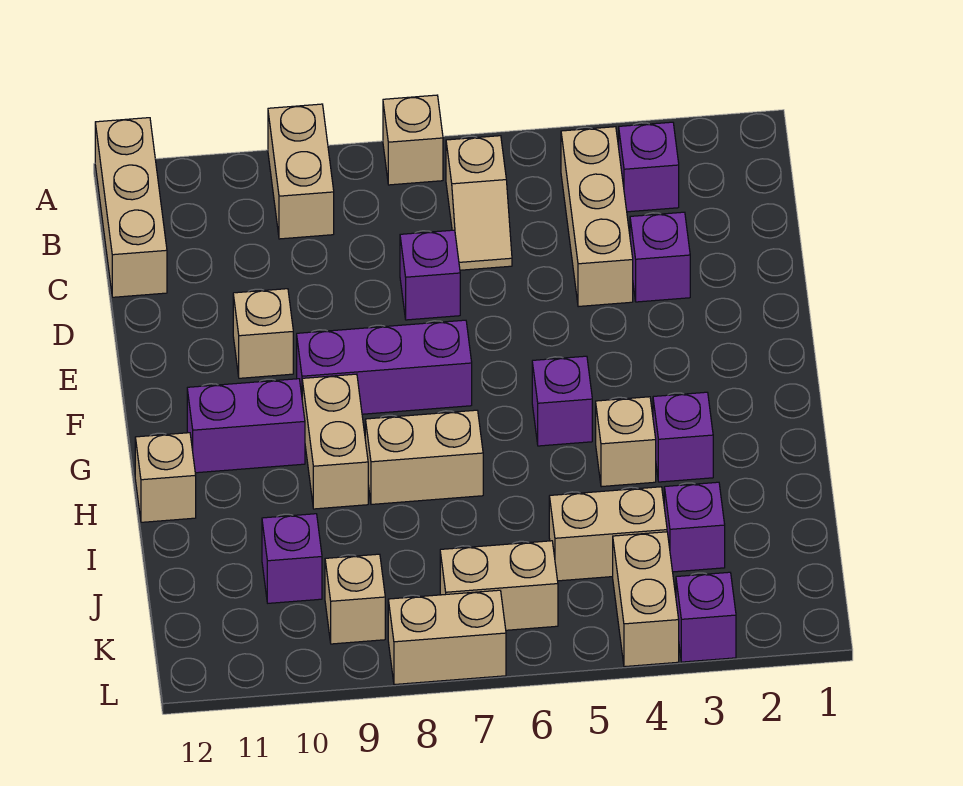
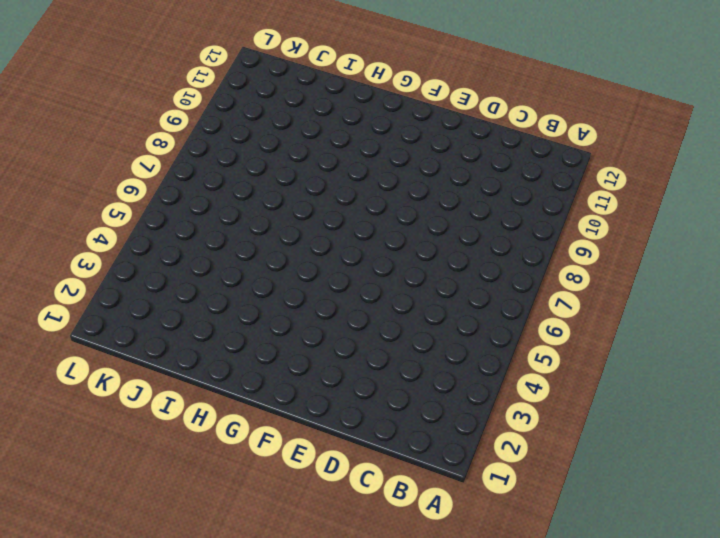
none -> tan 1x1 brick [383,95,443,185]
none -> tan 1x2 brick [268,104,334,239]
none -> tan 1x3 brick [95,118,167,297]

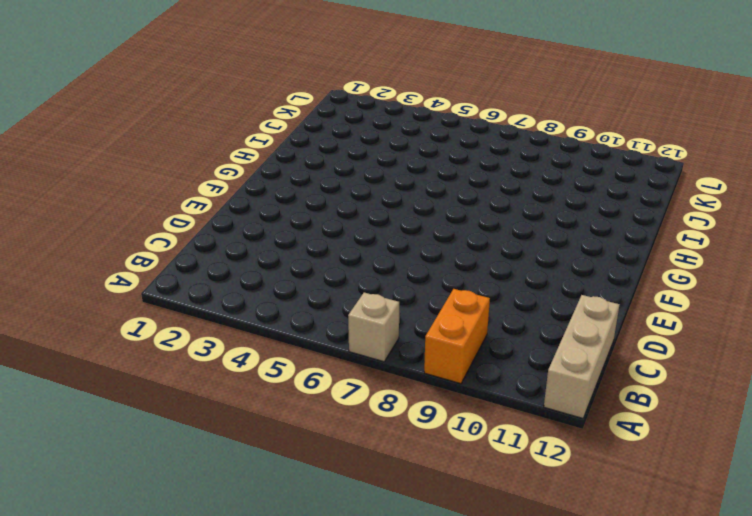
orange 1x2 brick [424,289,490,384] -> tan 1x2 brick [268,104,334,239]
none -> purple 1x1 brick [619,122,679,212]
none -> tan 1x3 brick [561,127,633,307]
none -> tan 1x2 slope [446,136,512,270]

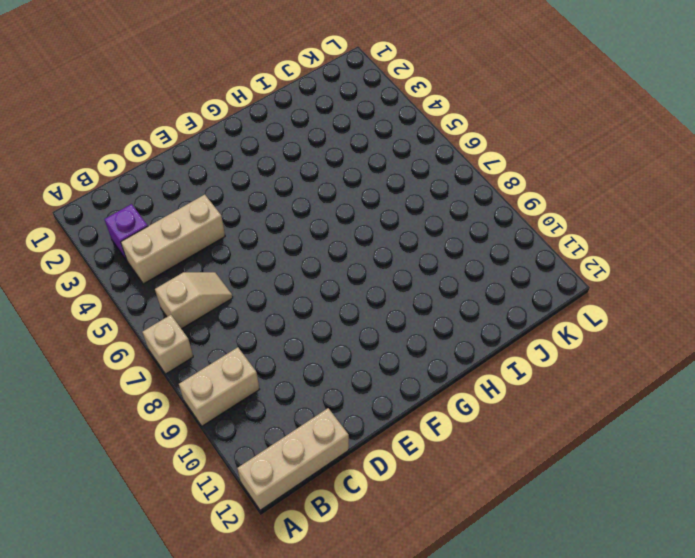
none -> purple 1x1 brick [630,212,690,302]
none -> purple 1x1 brick [400,230,460,320]
none -> tan 1x1 brick [233,289,293,378]

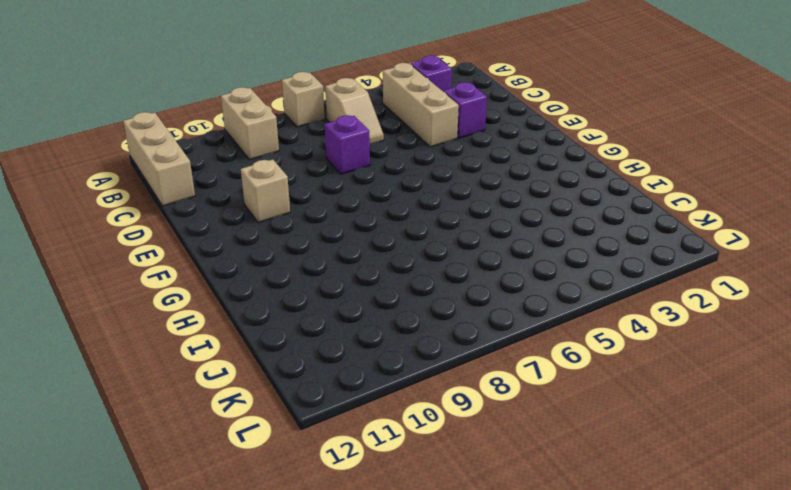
none -> purple 1x3 brick [297,320,472,414]
none -> purple 1x1 brick [532,356,592,446]
none -> tan 1x2 brick [302,374,368,509]

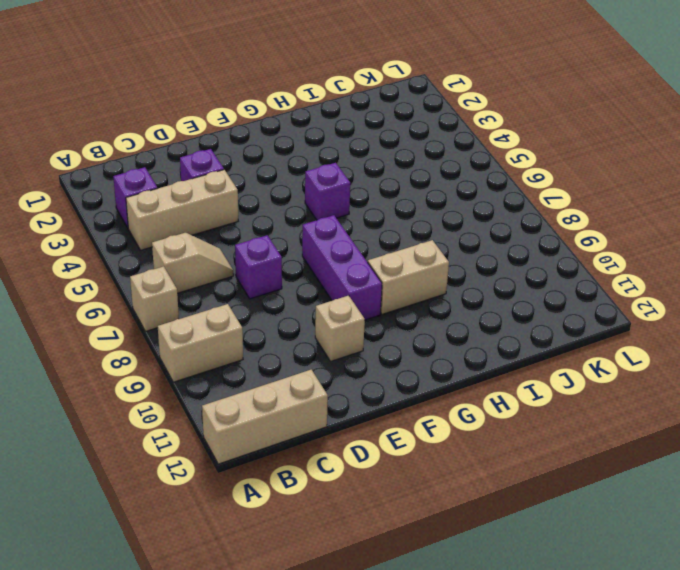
none -> purple 1x2 brick [187,379,305,473]
none -> purple 1x1 brick [653,392,713,482]
none -> tan 1x1 brick [596,397,656,487]

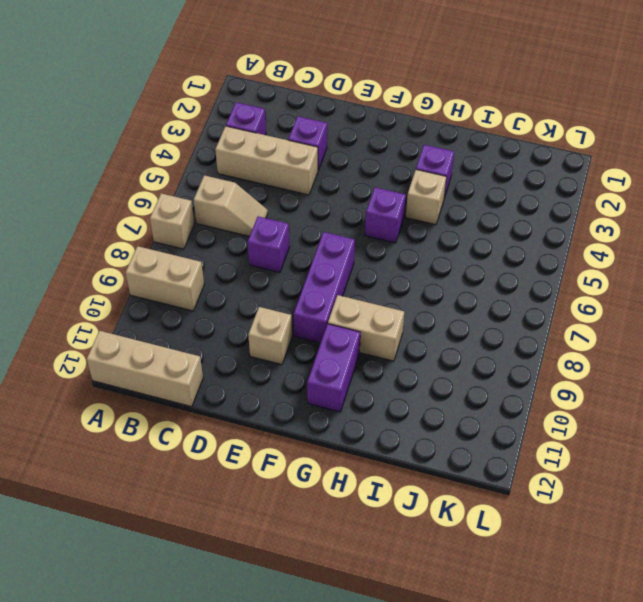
none -> tan 1x2 brick [365,410,483,504]
none -> tan 1x1 brick [135,433,196,522]
none -> purple 1x1 brick [664,482,725,572]

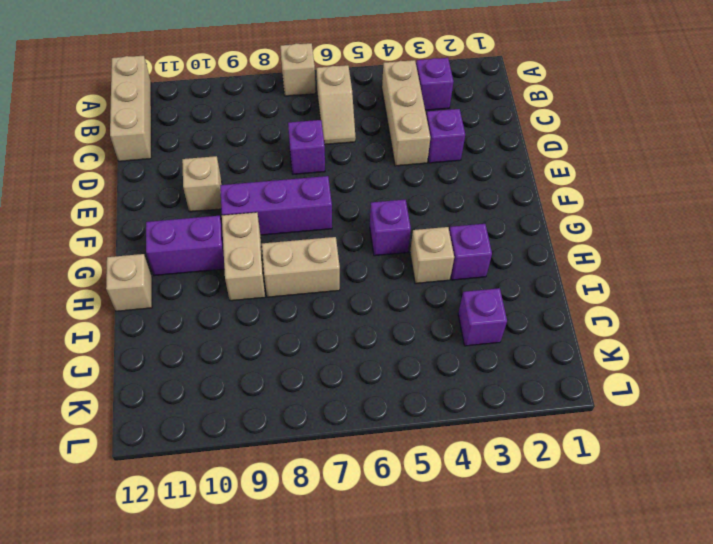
none -> tan 1x2 brick [268,104,334,239]
none -> tan 1x2 brick [549,487,667,581]
none -> purple 1x1 brick [262,514,322,603]

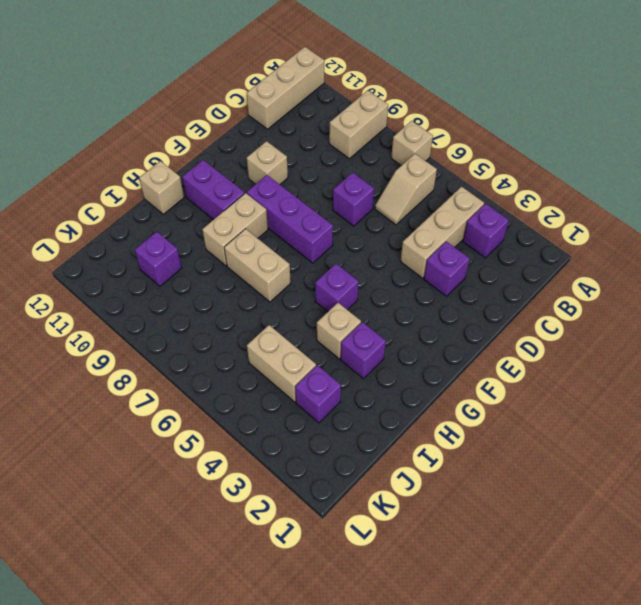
none -> tan 1x2 brick [613,532,679,667]
none -> tan 1x2 brick [440,541,558,630]
none -> tan 1x1 brick [325,554,385,644]

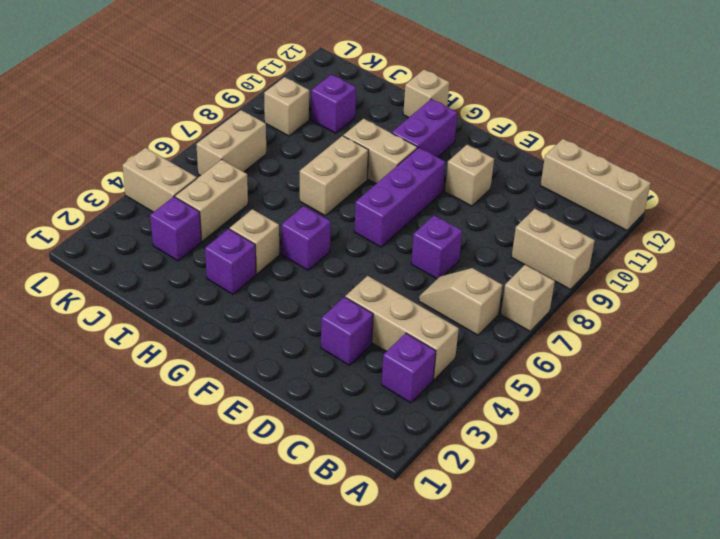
none -> purple 1x1 brick [676,572,736,662]
none -> tan 1x2 brick [388,590,506,685]

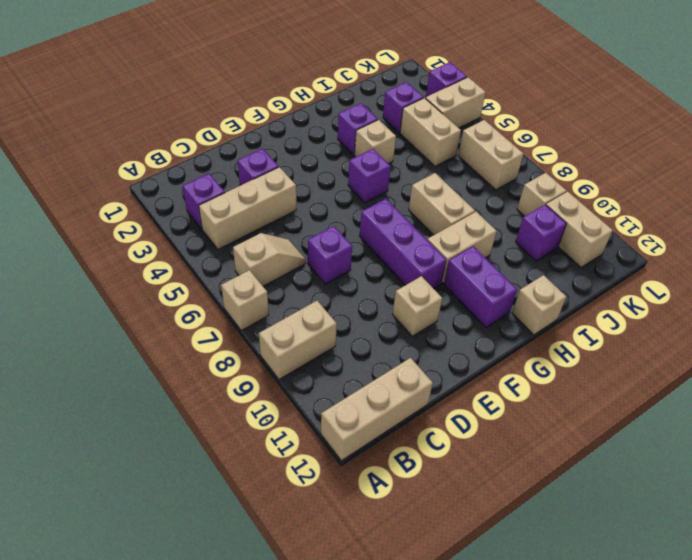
tan 1x2 brick [546,192,613,267] -> tan 1x2 brick moved to [388,590,506,685]

